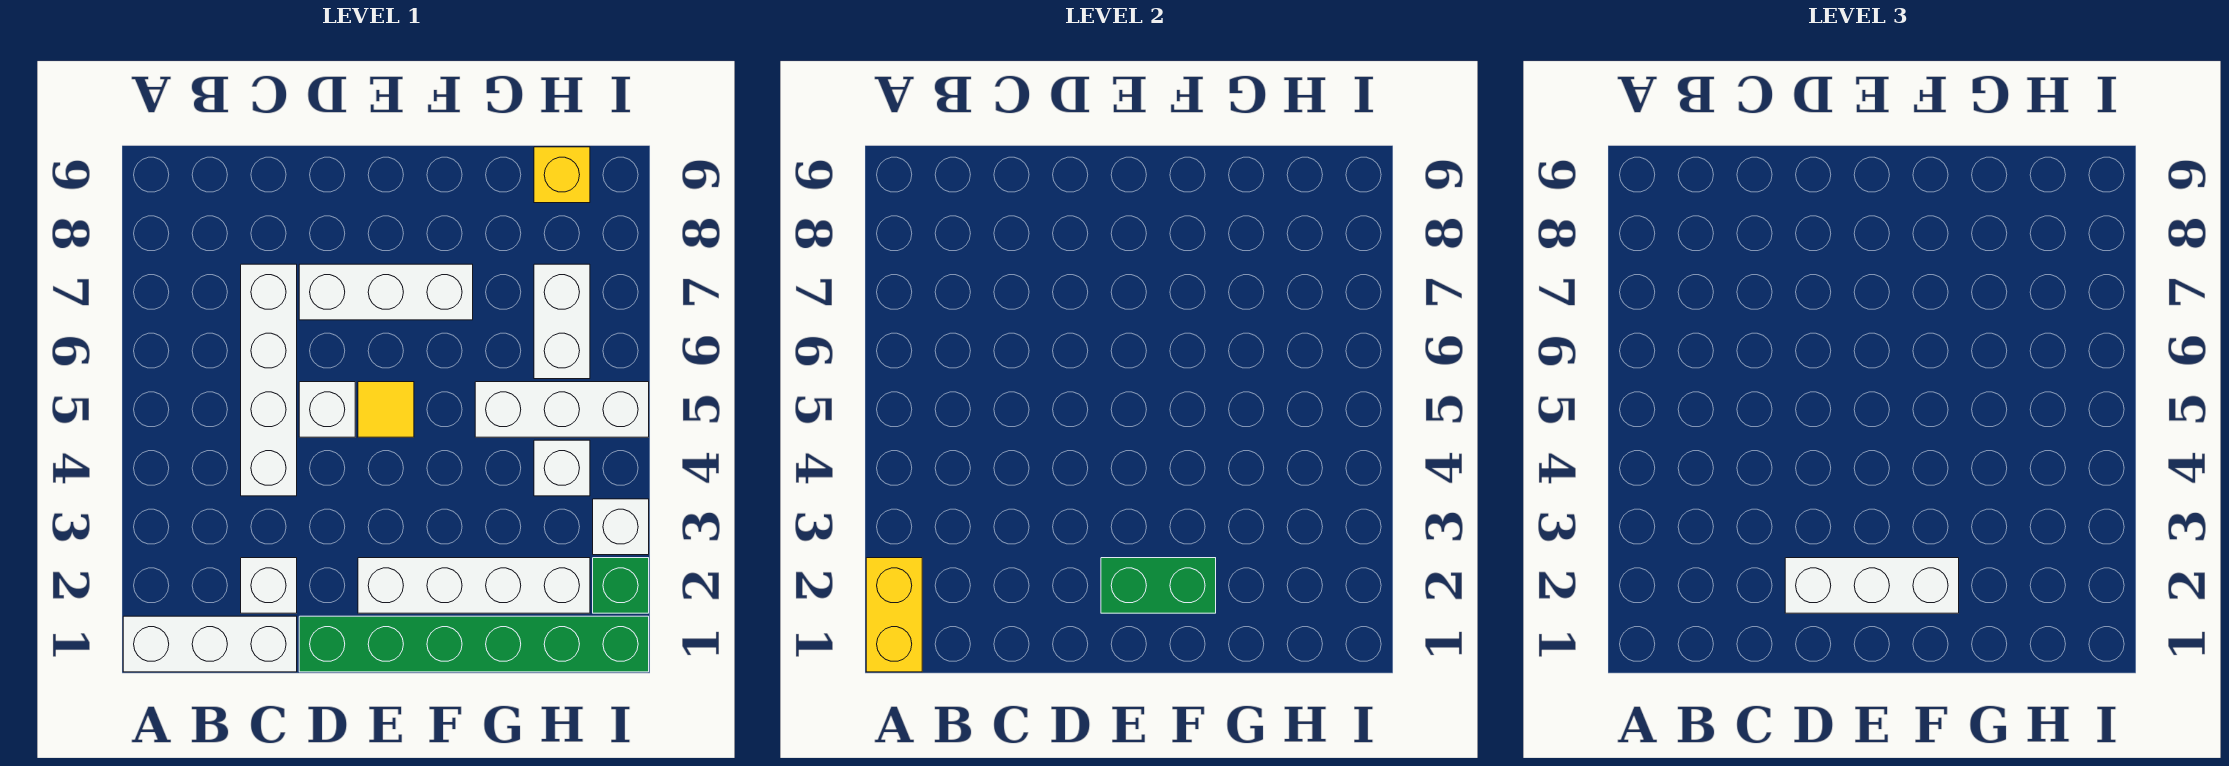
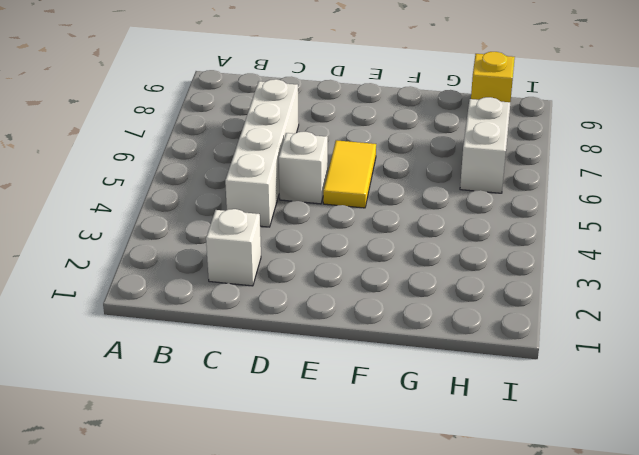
yellow 1x2 tile [323,140,376,208] -> yellow 1x1 tile [358,382,414,437]
none -> white 1x3 brick [123,616,297,672]
none -> green 1x6 brick [299,616,649,672]
none -> white 1x3 brick [299,264,473,320]

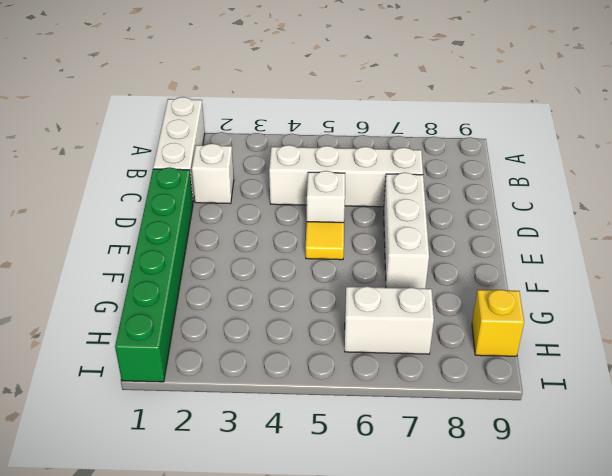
none -> white 1x4 brick [358,558,590,613]
none -> white 1x3 brick [475,382,649,437]
none -> white 1x1 brick [534,440,590,496]

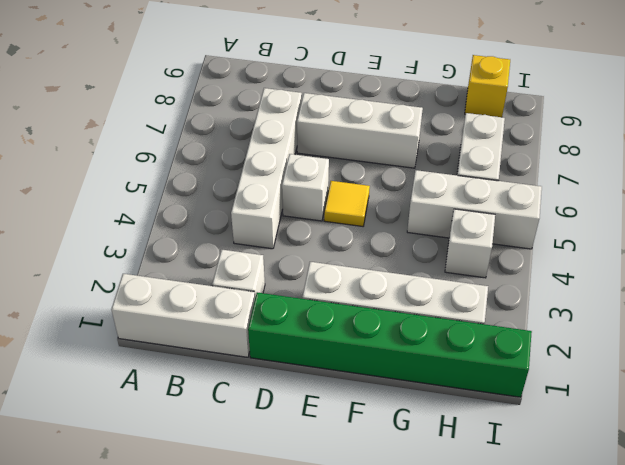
none -> green 1x1 brick [593,558,649,613]
none -> white 1x1 brick [593,499,649,555]
none -> yellow 1x2 brick [866,558,922,672]

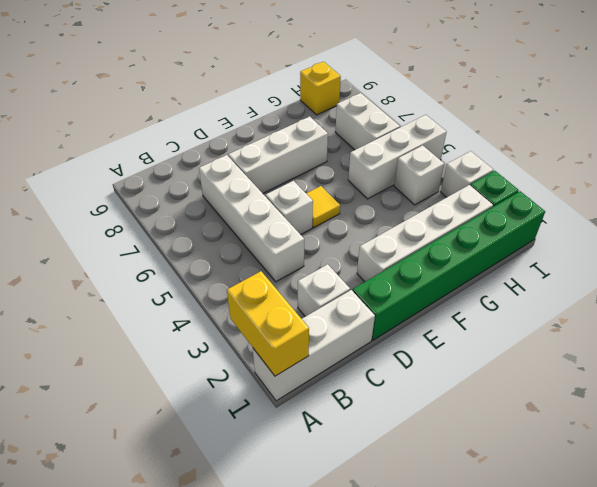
none -> green 1x2 brick [1101,558,1216,613]
none -> white 1x3 brick [1785,558,1959,613]

